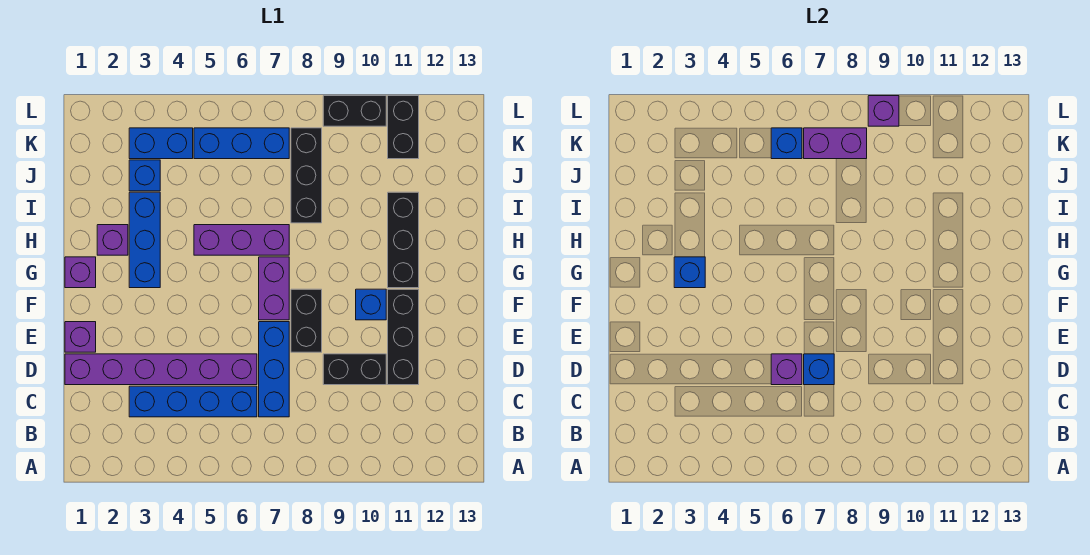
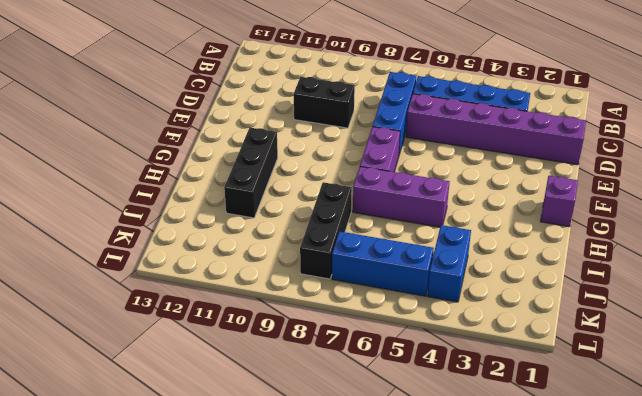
blue 1x2 brick [427,225,471,302] -> blue 1x2 brick turned to [129,128,193,159]
none -> black 1x3 brick [388,289,419,385]
none -> purple 1x1 brick [65,322,96,352]
none -> black 1x2 brick [291,289,322,352]

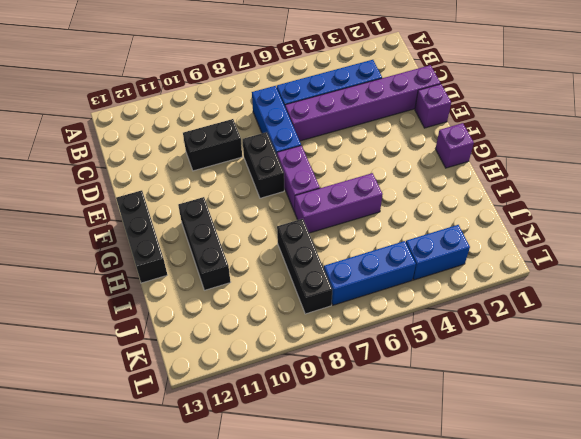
black 1x3 brick [116,190,167,283] -> black 1x3 brick moved to [388,289,419,385]
none -> blue 1x1 brick [356,289,386,320]
none -> blue 1x3 brick [129,192,160,288]
none -> purple 1x1 brick [97,225,128,255]

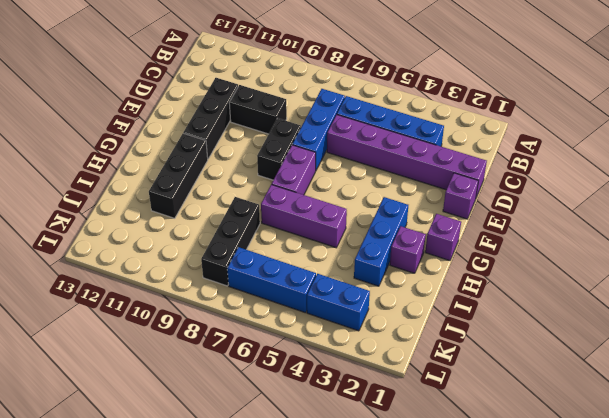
none -> blue 1x1 brick [356,289,386,320]
none -> blue 1x1 brick [129,160,160,191]
none -> black 1x2 brick [388,96,419,159]

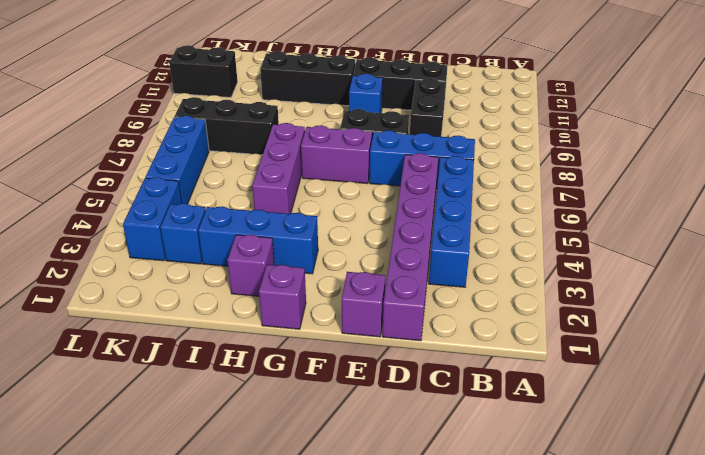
none -> black 1x2 brick [323,96,386,126]
none -> purple 1x1 brick [771,354,802,385]
none -> blue 1x1 brick [804,354,834,385]

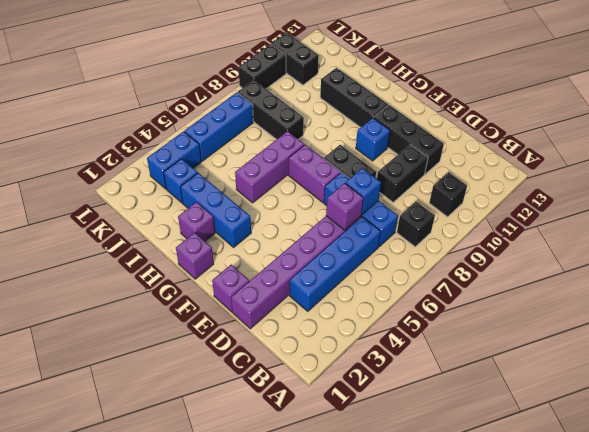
black 1x1 brick [397,202,435,247] -> none
black 1x1 brick [429,172,467,217] -> none
none -> blue 1x1 brick [674,257,705,288]
none -> blue 1x1 brick [771,128,802,159]
none -> purple 1x2 brick [804,128,867,159]

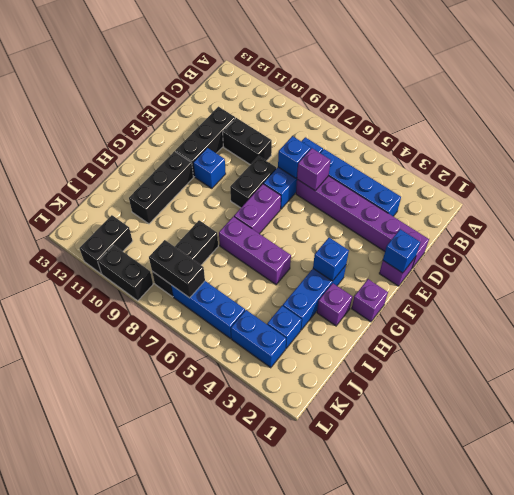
blue 1x1 brick [383,229,420,273] -> blue 1x1 brick moved to [771,128,802,159]
black 1x2 brick [149,240,205,298] -> purple 1x2 brick [804,128,867,159]
none -> purple 1x1 brick [868,96,899,126]

